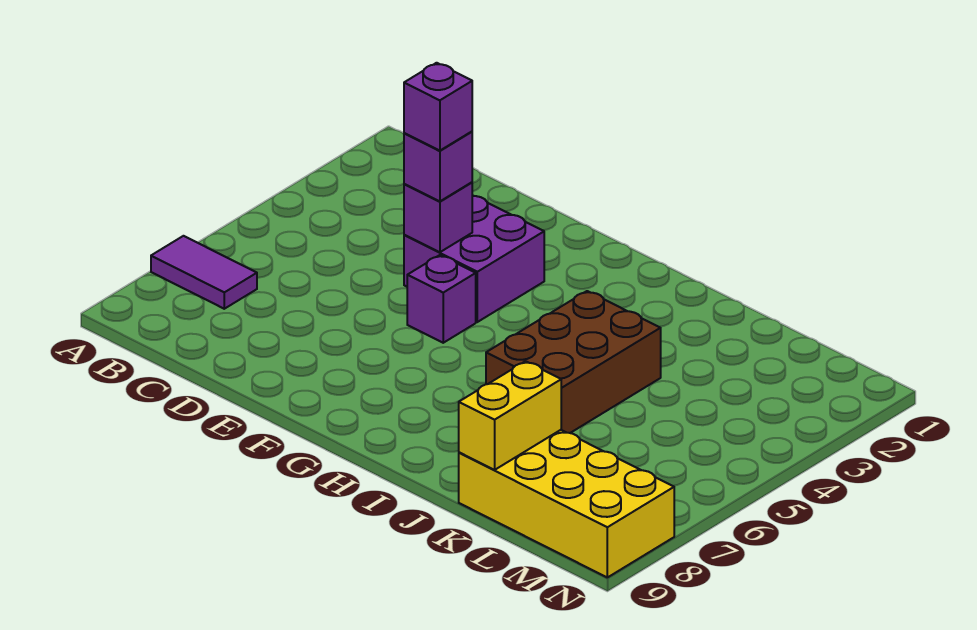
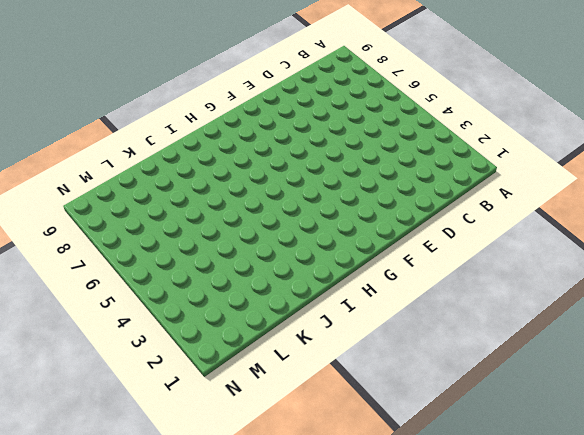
none -> purple 1x2 tile [151,236,257,309]
none -> purple 2x2 brick [404,195,544,322]

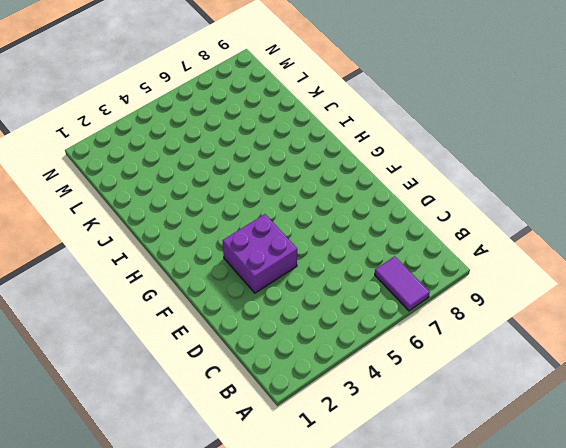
none -> purple 1x1 brick [407,255,476,343]
none -> brown 2x3 brick [486,291,661,433]

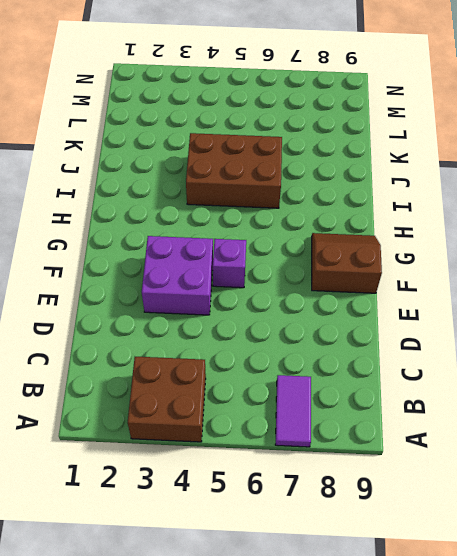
brown 2x2 brick [128,357,206,442] -> none
brown 2x2 slope [312,233,382,293] -> none
none -> yellow 2x4 brick [459,430,674,577]
none -> purple 1x1 brick [404,182,472,252]

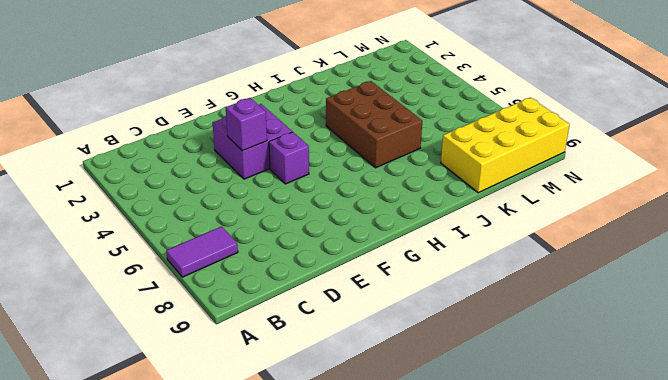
none -> yellow 1x2 brick [459,361,561,470]
none -> purple 1x1 brick [404,132,472,201]

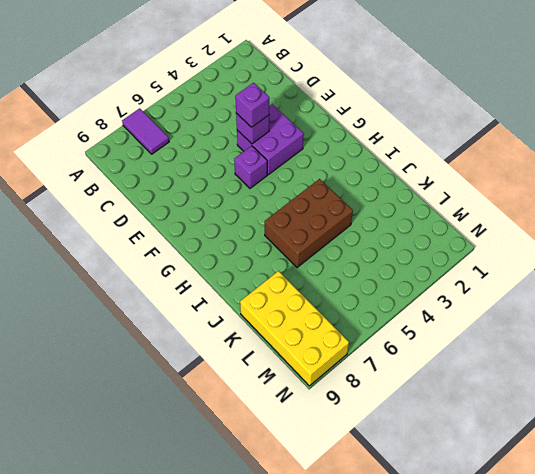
none -> yellow 1x2 brick [459,361,561,470]
none -> purple 1x1 brick [404,63,472,151]

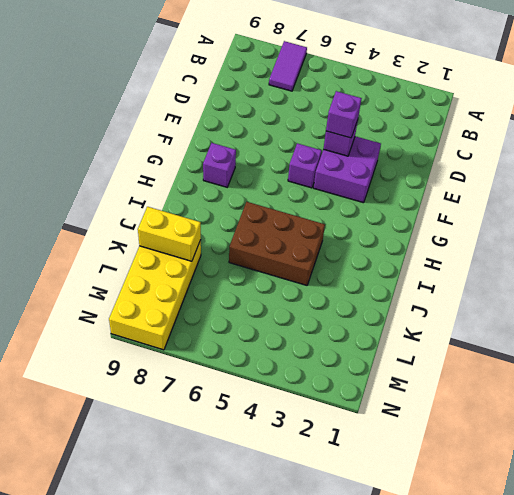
purple 1x1 brick [203,143,236,187] -> purple 1x1 brick moved to [404,63,472,151]

